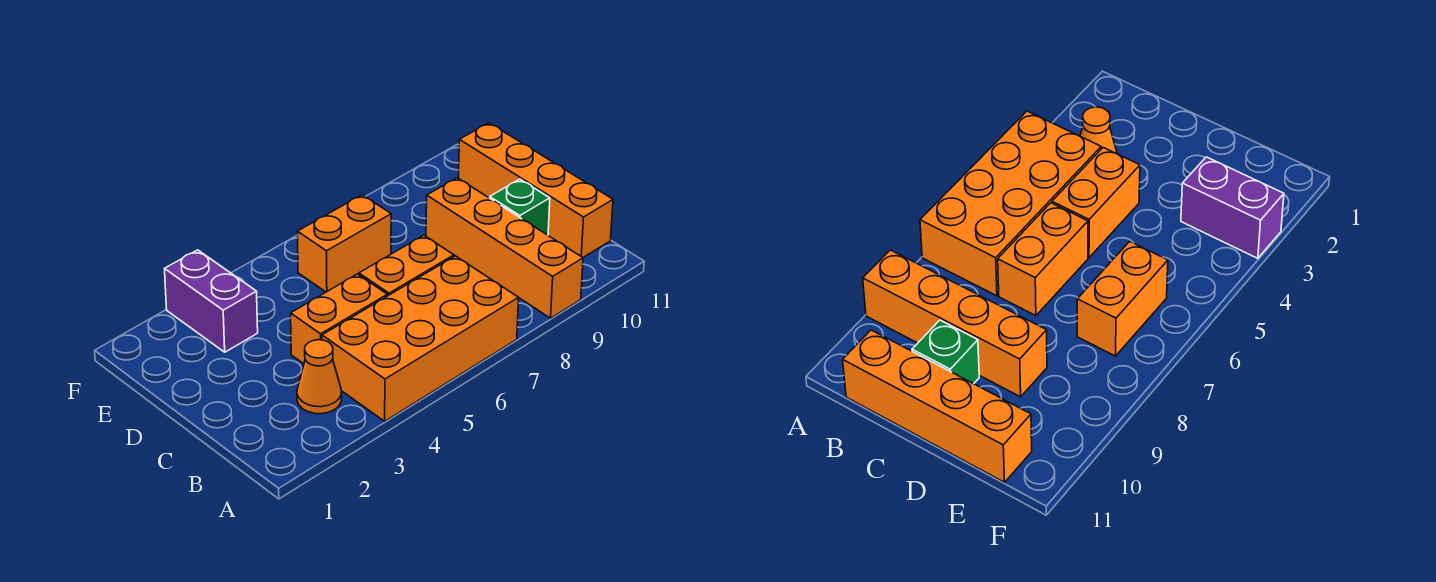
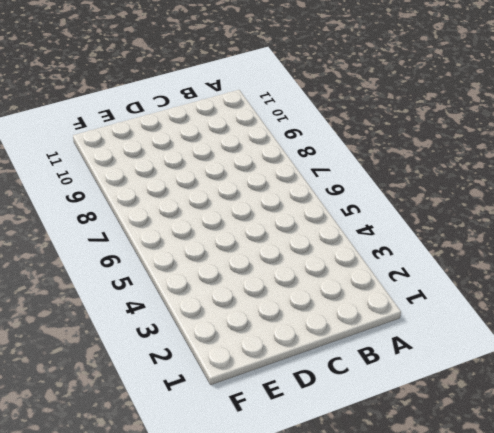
none -> orange 2x4 brick [322,256,519,421]
none -> orange 1x4 brick [426,178,583,318]

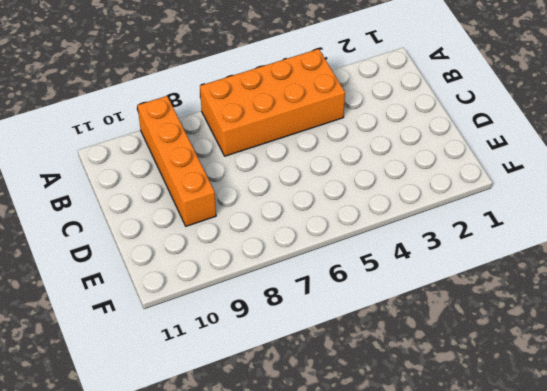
none -> orange 1x1 cone [297,340,342,414]
none -> orange 1x4 brick [459,123,613,257]

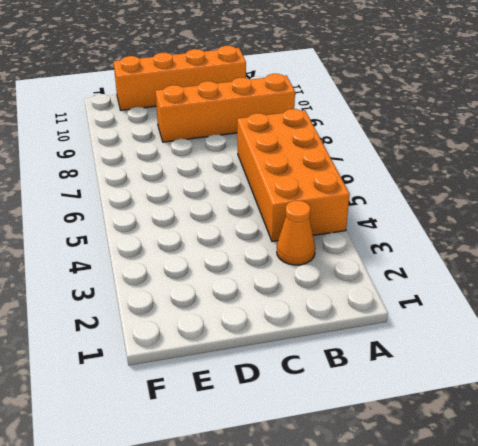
none -> orange 1x2 brick [291,274,387,364]
none -> orange 1x2 brick [359,235,454,296]

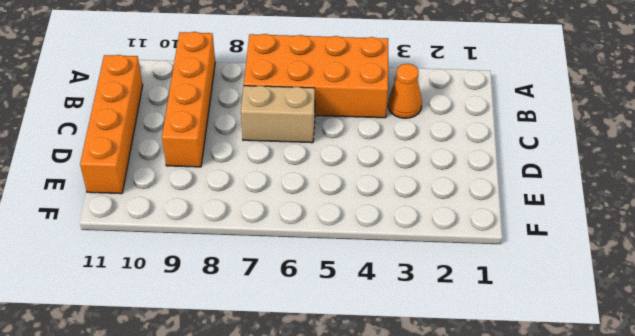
tan 1x2 brick [241,86,315,143] -> orange 1x2 brick [359,235,454,296]
none -> orange 1x2 brick [291,274,387,364]
none -> green 1x1 brick [490,179,550,235]

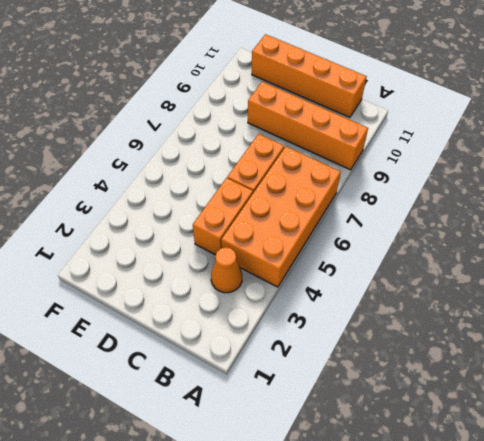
none -> green 1x1 brick [490,179,550,235]
none -> purple 1x2 brick [165,250,258,352]

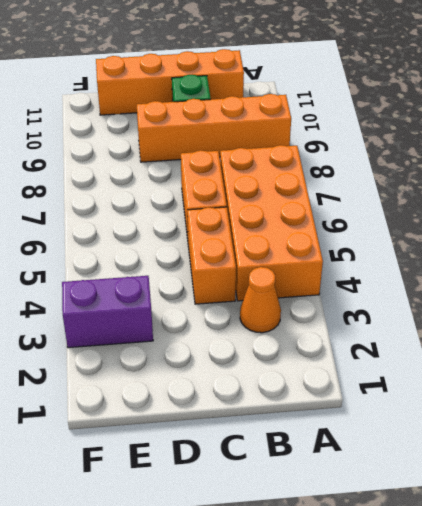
none -> orange 1x2 brick [298,195,391,292]

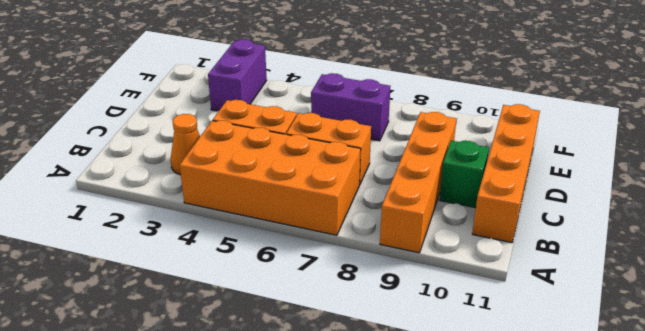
purple 1x2 brick [311,73,390,141] -> orange 1x2 brick [298,195,391,292]

